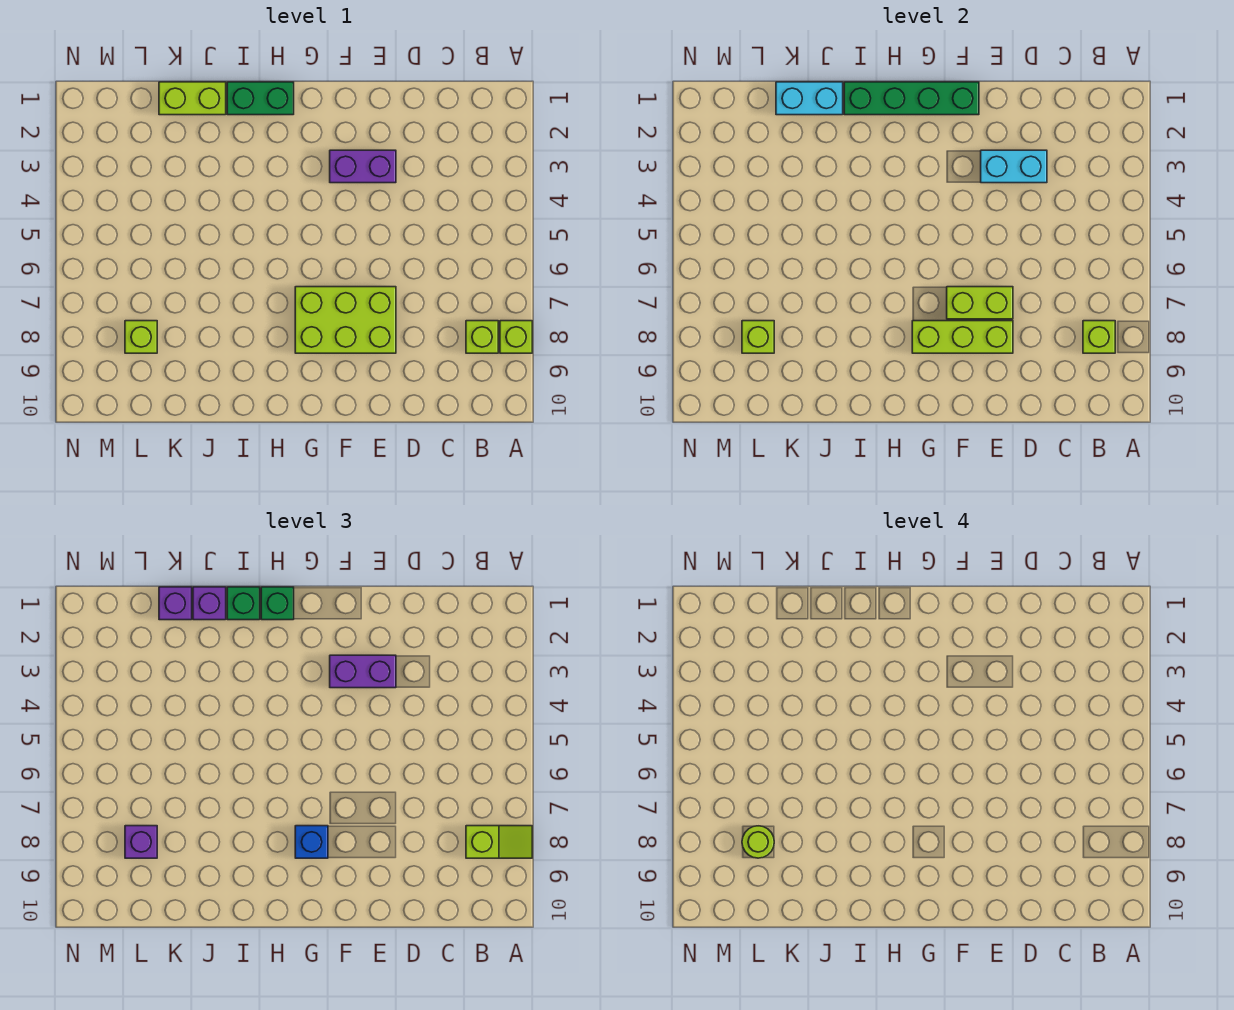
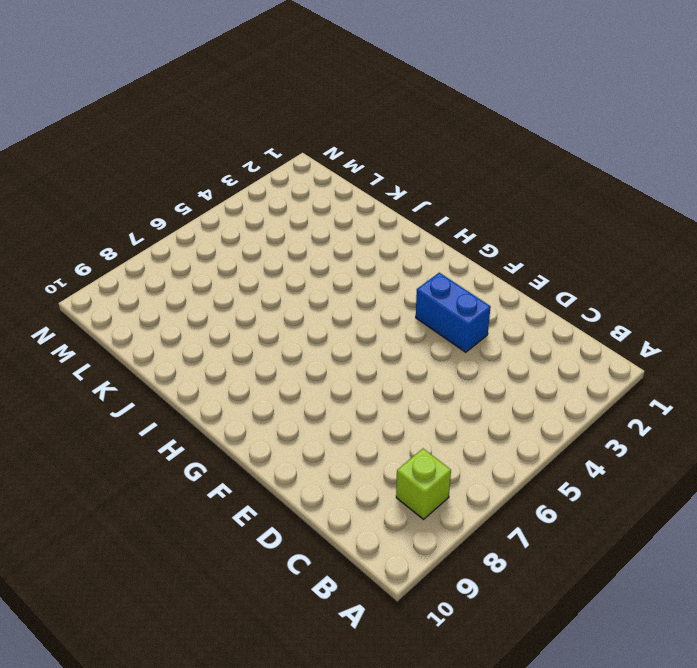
blue 1x2 brick [416,273,491,352] -> purple 1x2 brick [330,150,396,183]
none -> lime 1x1 brick [500,321,532,353]
none -> lime 2x3 brick [295,287,396,353]
none -> green 1x2 brick [227,82,294,115]

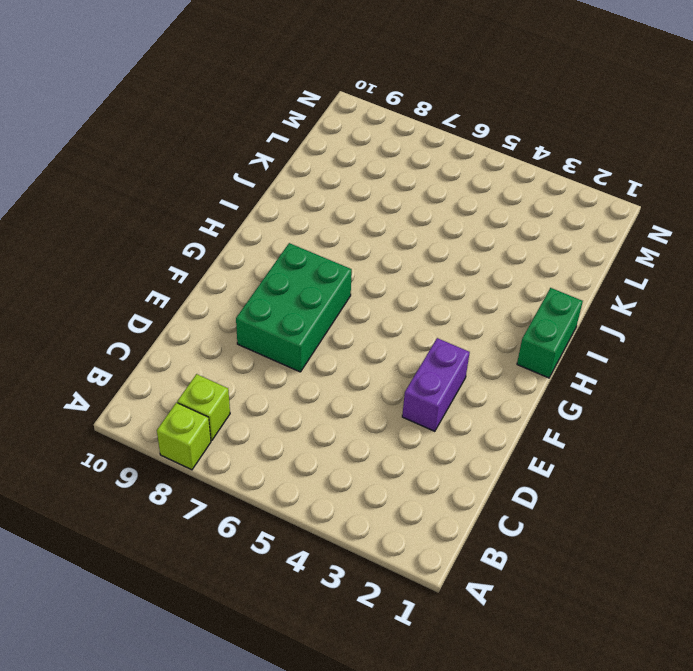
green 2x3 brick [236,243,352,372] -> lime 2x3 brick [295,287,396,353]
none -> lime 1x2 brick [159,82,226,115]
none -> lime 1x1 brick [125,321,157,353]
none -> lime 1x1 brick [1083,321,1115,353]

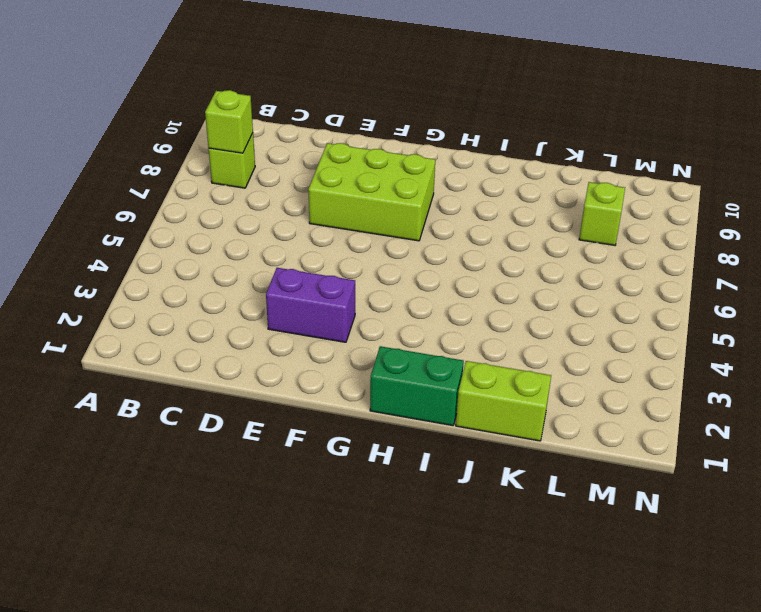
none -> lime 1x1 brick [500,321,532,353]
none -> cyan 1x2 brick [981,150,1047,183]
none -> lime 1x2 brick [947,287,1013,319]

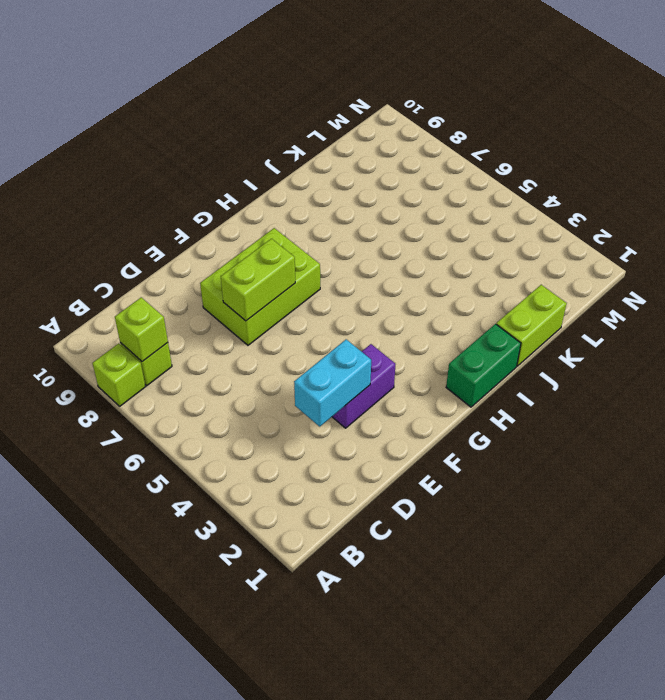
none -> lime 1x1 brick [125,321,157,353]
none -> lime 1x3 brick [912,321,1013,353]
none -> green 1x4 brick [844,82,979,115]

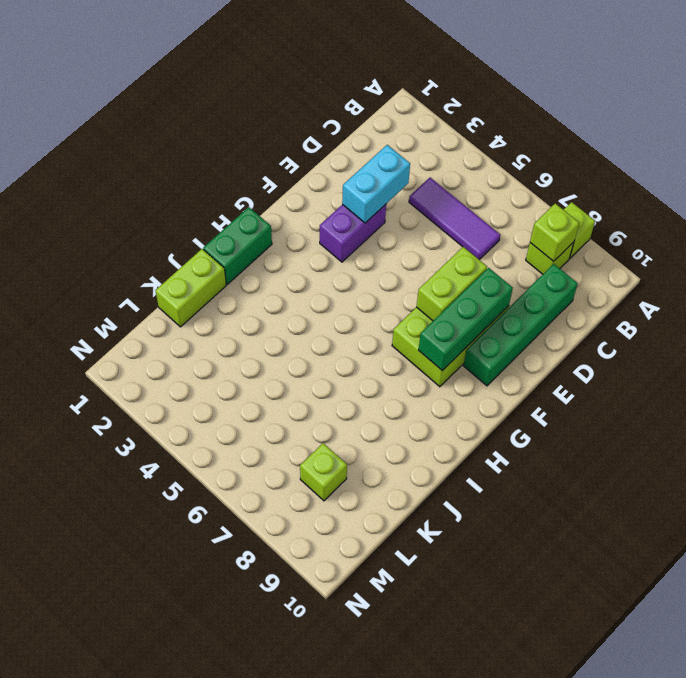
purple 1x3 tile [409,178,500,260] -> none
green 1x4 brick [463,264,578,386] -> green 1x4 brick moved to [844,82,979,115]
green 1x3 brick [419,268,513,371] -> lime 1x3 brick [912,321,1013,353]
none -> cyan 1x2 brick [776,82,843,115]
none -> lime 1x1 brick [742,321,774,353]
none -> lime 1x2 slope [466,826,532,858]

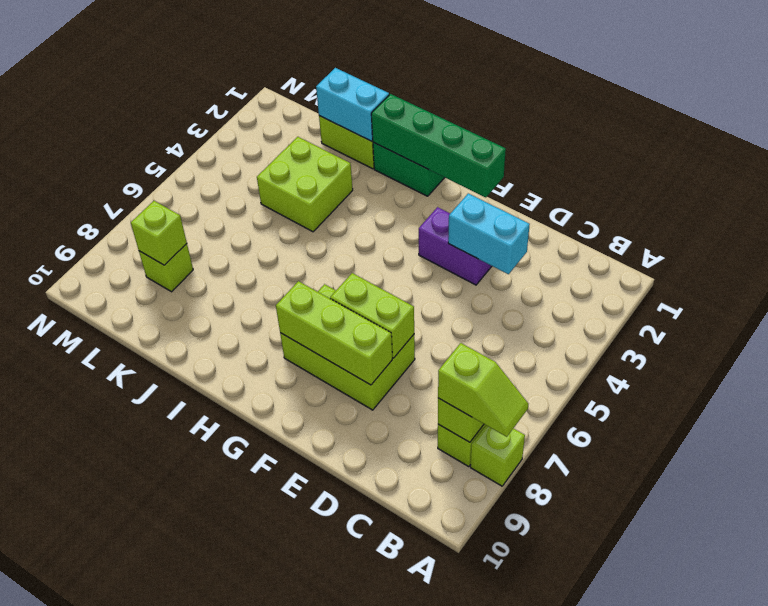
lime 2x2 brick [257,137,353,232] -> none
none -> purple 1x2 brick [330,655,396,688]
none -> blue 1x1 brick [295,826,328,858]
none -> green 1x1 brick [261,587,294,620]

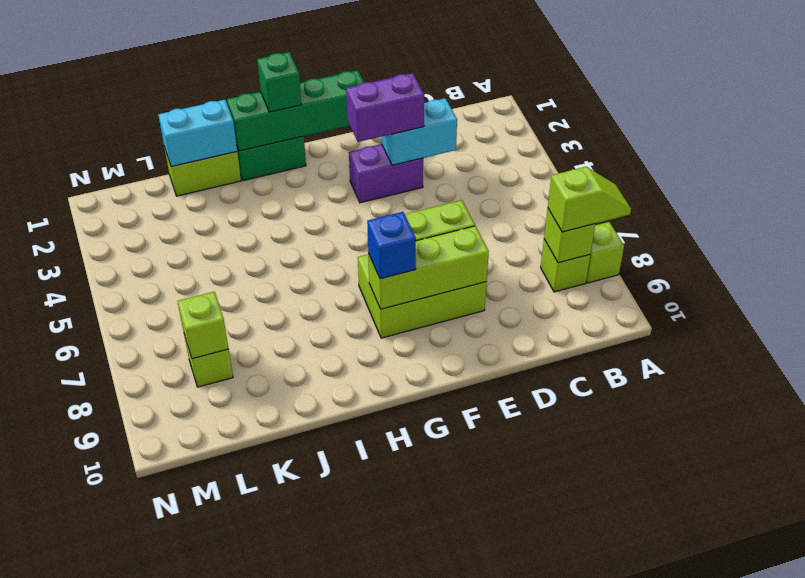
none -> green 1x1 brick [227,587,260,620]
none -> purple 1x1 brick [193,587,226,620]
none -> purple 1x1 brick [159,587,192,620]

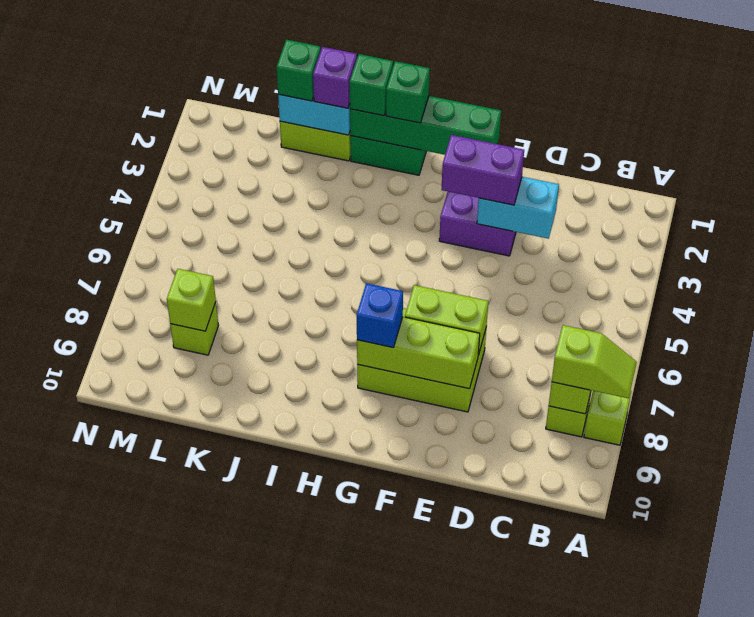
green 1x1 brick [277,40,321,101] -> purple 1x1 brick [159,587,192,620]
none -> purple 1x1 brick [125,826,157,858]
none -> lime 1x1 round brick [742,826,774,858]

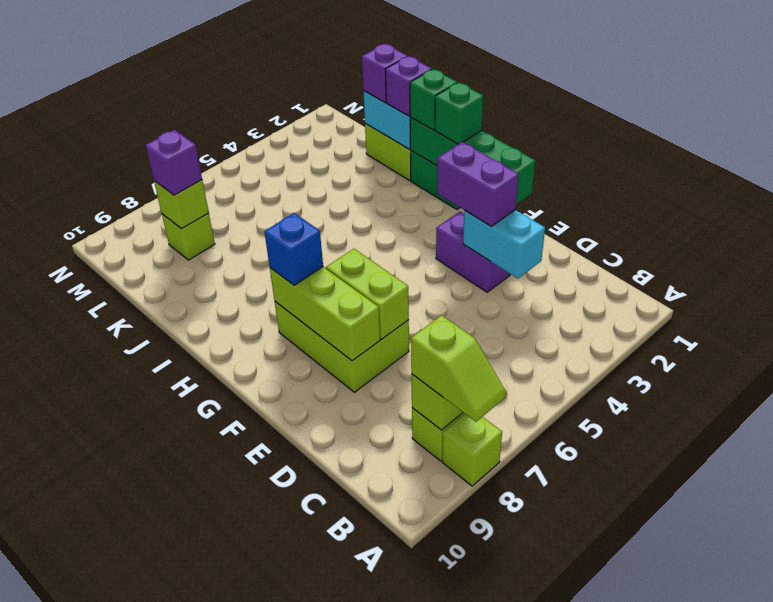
none -> lime 1x1 round brick [742,826,774,858]

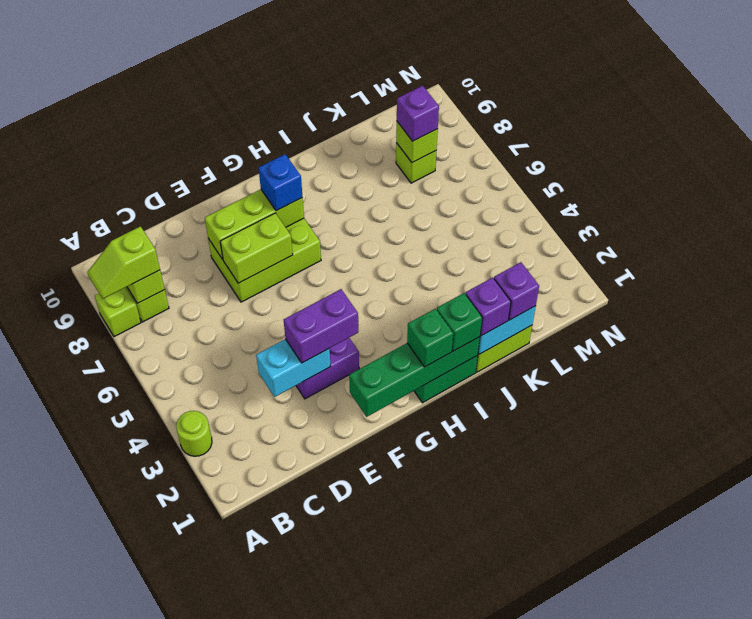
lime 1x1 round brick [176,411,212,456] -> lime 1x1 round brick moved to [742,826,774,858]

